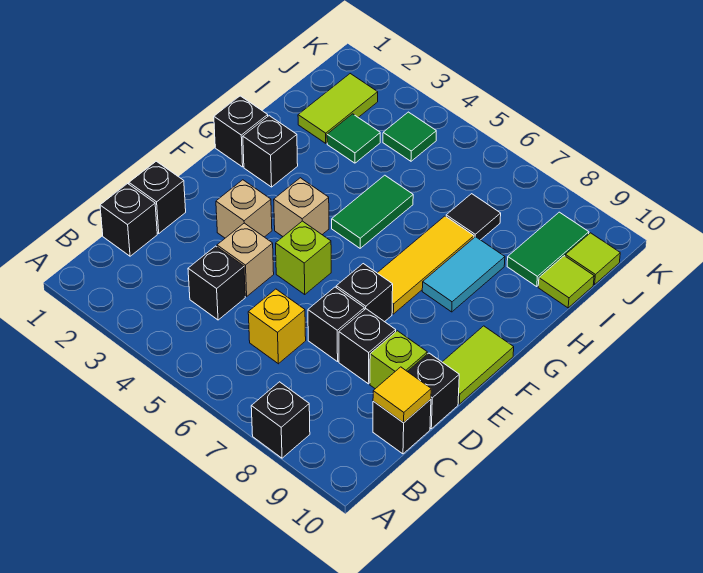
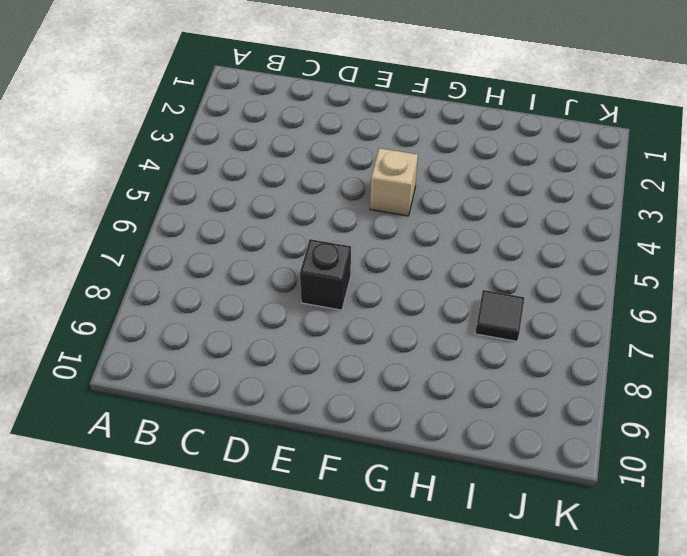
none -> black 1x1 brick [251,382,310,458]
none -> black 1x1 brick [100,184,157,256]
none -> black 1x1 brick [188,246,245,320]

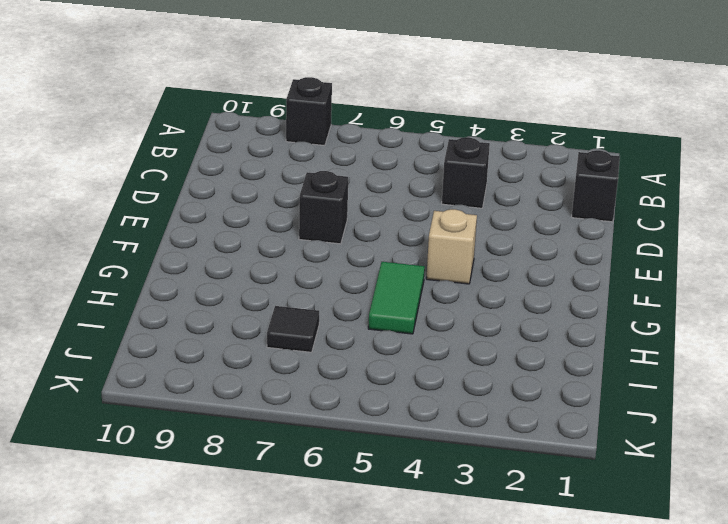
none -> yellow 1x1 brick [248,289,306,364]
none -> black 1x1 brick [373,399,431,454]
none -> black 1x1 brick [129,161,186,233]

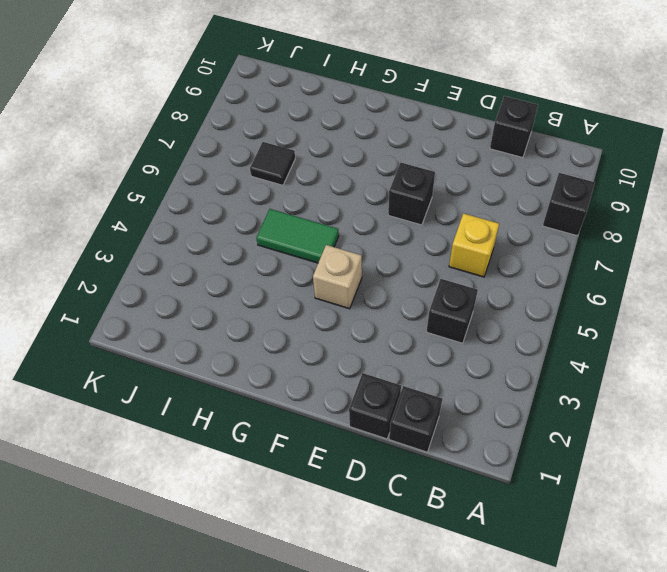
none -> tan 1x1 brick [217,223,274,296]
none -> black 1x1 brick [308,287,364,362]
none -> black 1x1 brick [339,309,396,384]

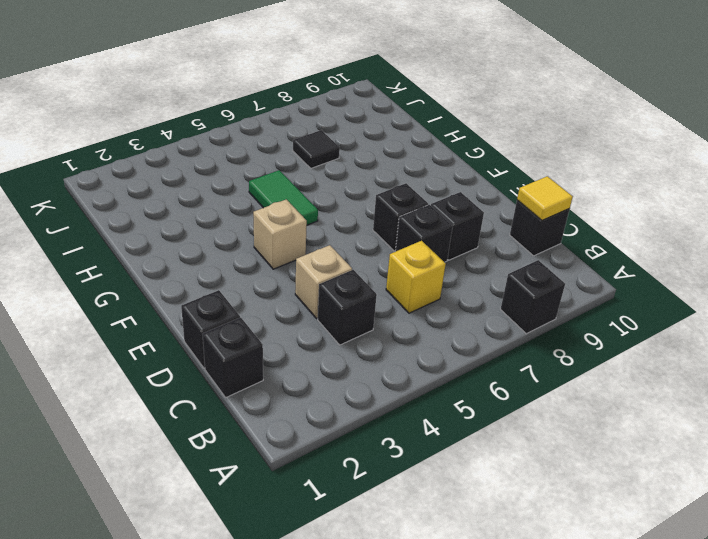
none -> lime 1x1 brick [370,331,427,389]
none -> black 1x1 brick [407,353,459,429]
none -> tan 1x1 brick [216,180,272,238]

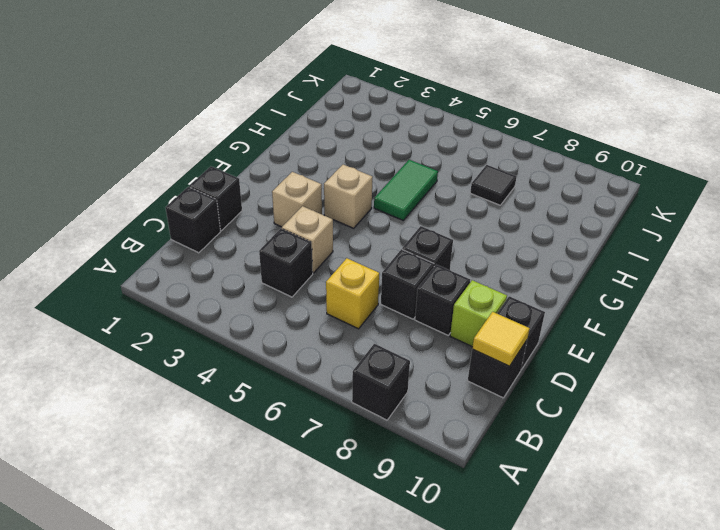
none -> lime 1x1 brick [276,221,331,295]
none -> lime 1x2 tile [443,326,514,404]
none -> yellow 1x3 tile [378,216,474,314]

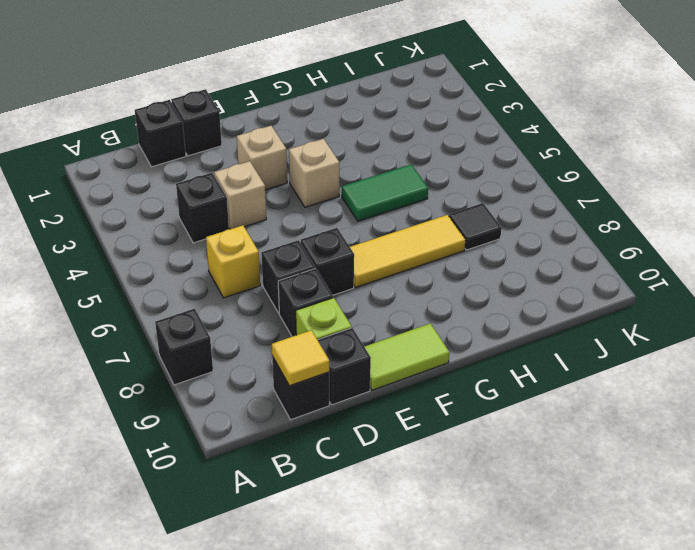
none -> lime 1x1 brick [276,221,331,295]
none -> black 1x1 brick [214,96,268,167]
none -> black 1x1 brick [243,116,298,187]

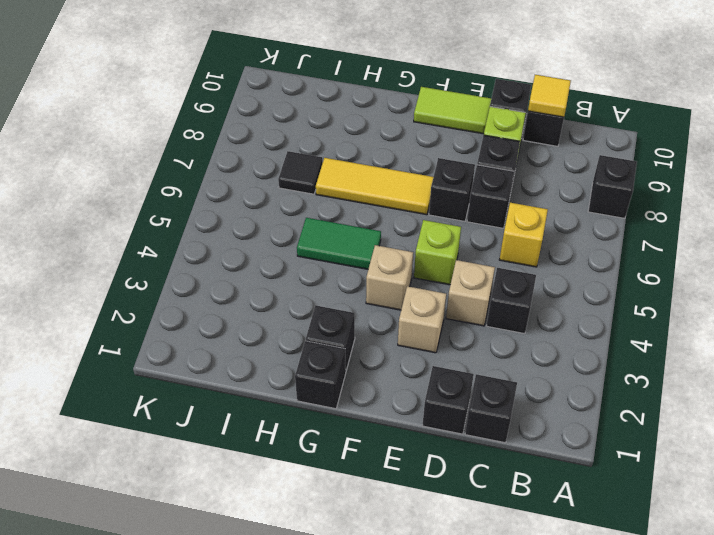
none -> cyan 1x2 tile [422,237,505,312]
none -> lime 1x2 tile [298,74,378,143]
none -> green 1x1 tile [327,114,380,163]

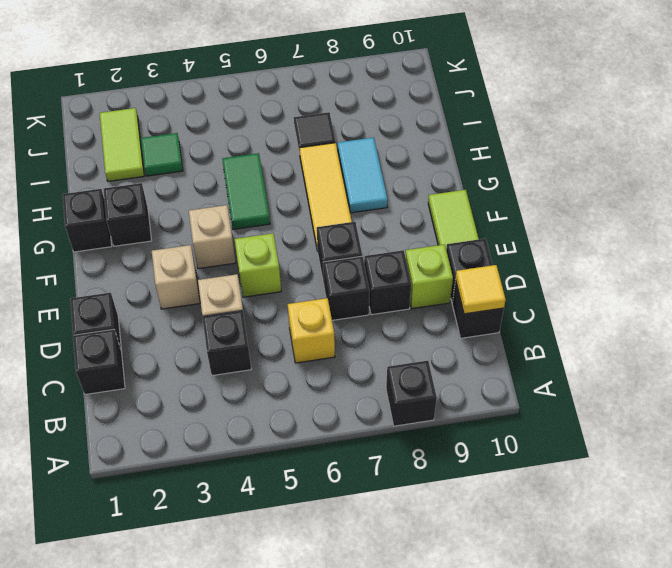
none -> green 1x2 tile [507,212,589,286]
none -> lime 1x1 tile [538,256,594,308]
none -> green 1x1 tile [383,112,436,161]

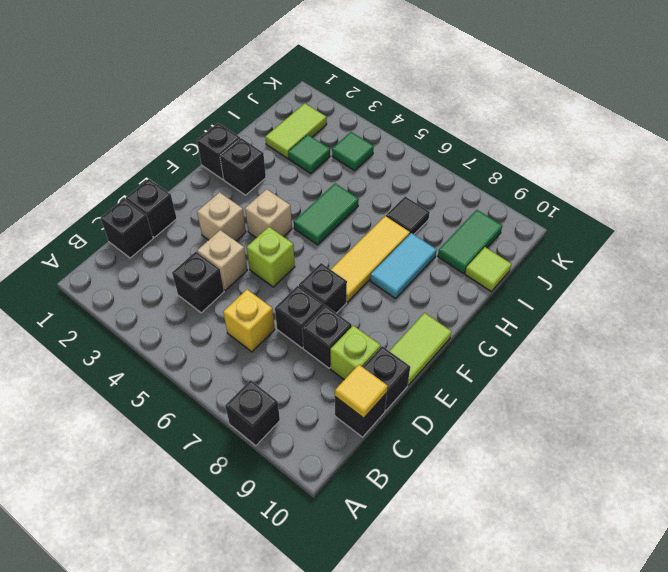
none -> lime 1x1 tile [565,233,620,285]

